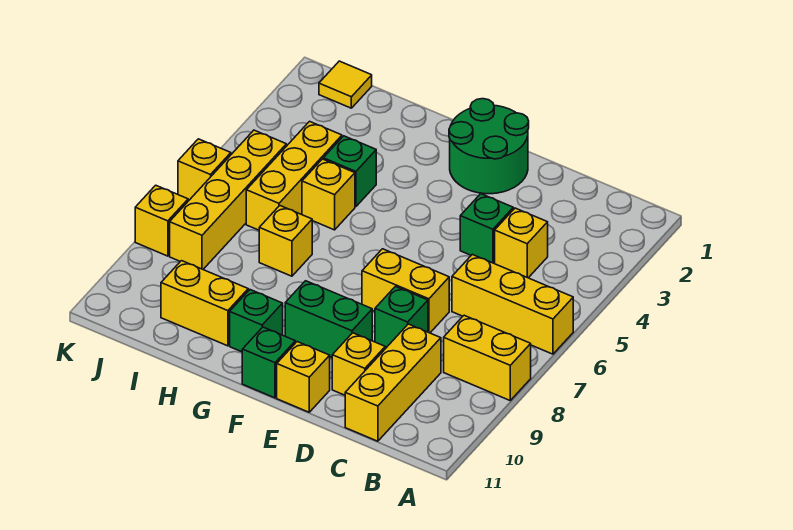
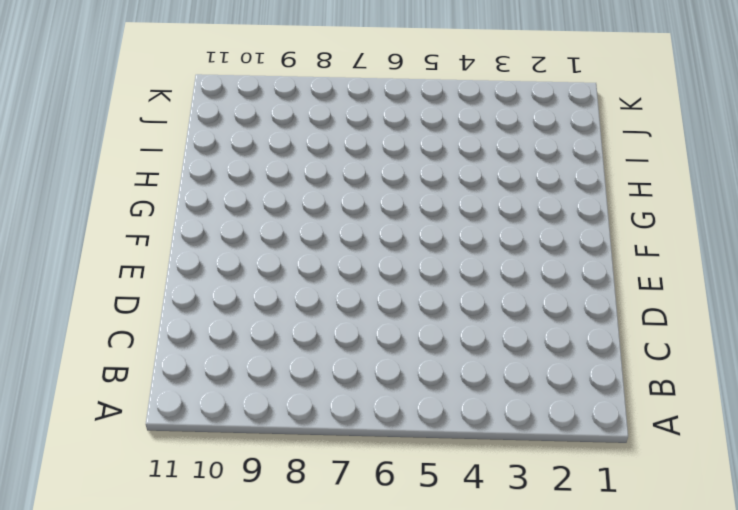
none -> yellow 1x3 brick [452,254,573,354]
none -> yellow 1x2 brick [444,315,531,400]
none -> yellow 1x1 brick [495,208,548,278]

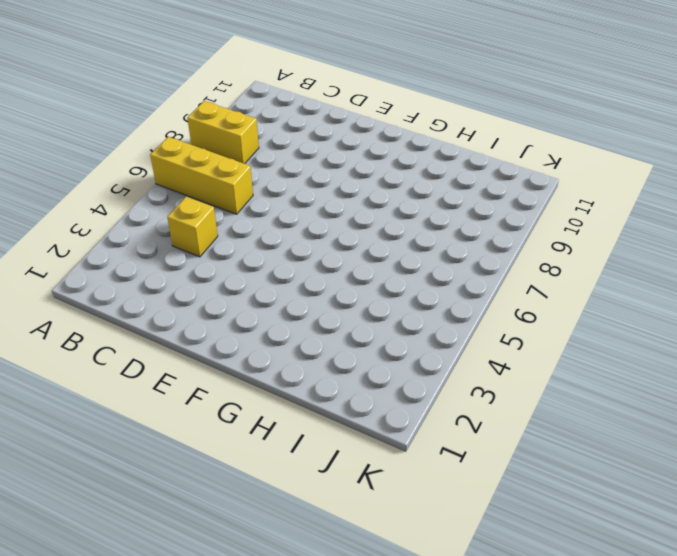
none -> yellow 1x3 brick [345,324,441,441]
none -> green 1x1 brick [460,194,513,263]
none -> yellow 1x2 brick [362,249,449,333]

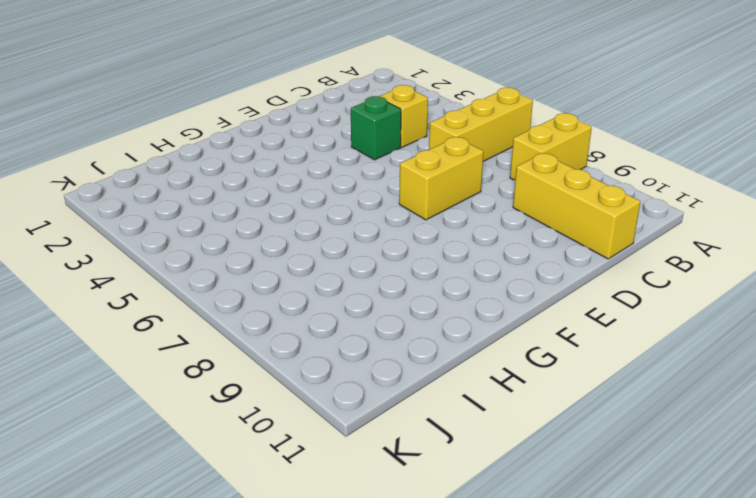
none -> green 1x1 brick [375,287,428,348]
none -> yellow 1x1 brick [332,333,385,395]
none -> green 2x2 round brick [449,99,529,194]

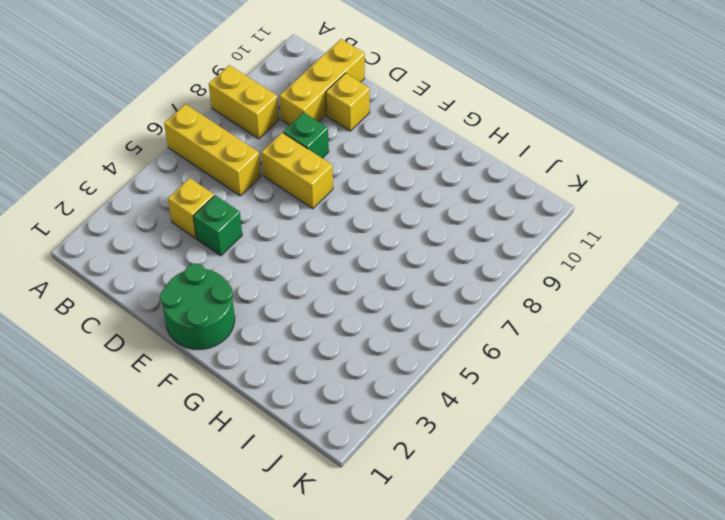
none -> green 1x2 brick [285,281,372,358]
none -> yellow 1x1 brick [277,342,330,412]
none -> green 1x1 brick [242,327,295,398]

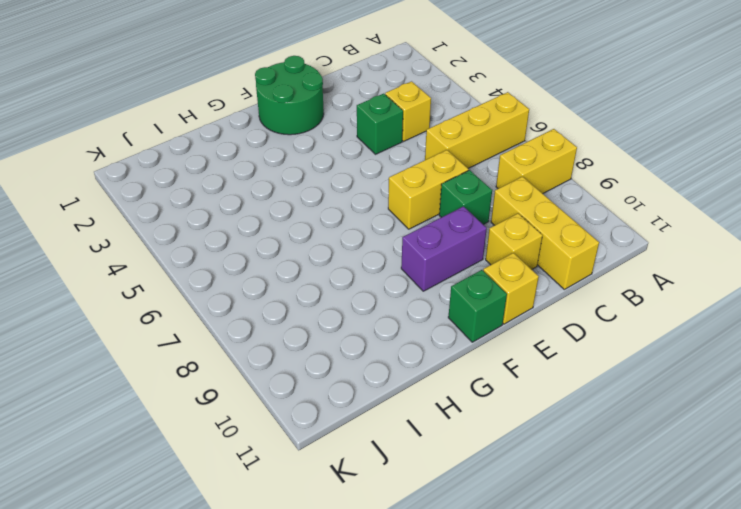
purple 1x2 brick [401,206,487,291] -> green 1x2 brick [285,281,372,358]
none -> green 1x1 brick [230,290,283,352]
none -> green 1x1 brick [323,136,376,207]
none -> yellow 1x1 brick [302,159,355,230]

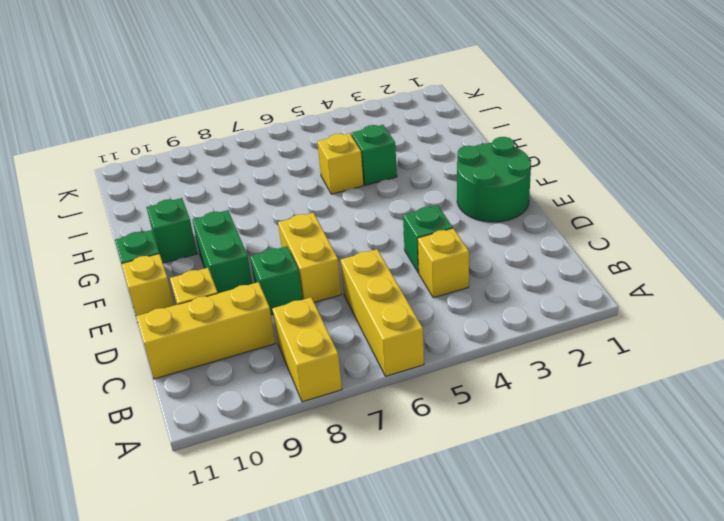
none -> yellow 1x1 brick [259,206,312,276]
none -> yellow 1x2 brick [161,261,248,346]
none -> yellow 1x3 brick [246,121,342,230]

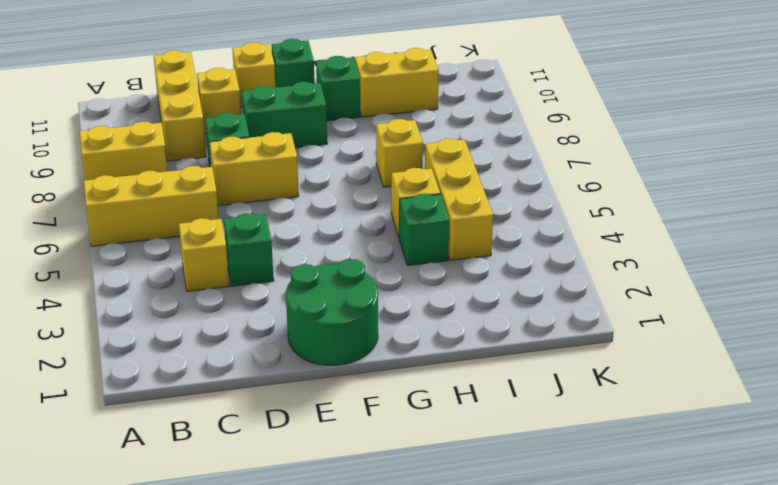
none -> yellow 1x1 tile [319,61,372,108]
none -> yellow 1x4 brick [170,130,286,269]
none -> yellow 1x1 brick [178,139,231,201]

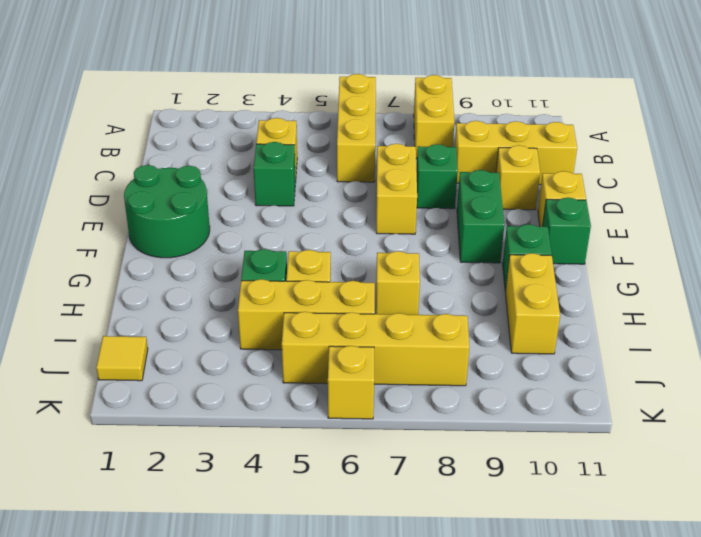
none -> yellow 1x1 brick [135,185,188,256]

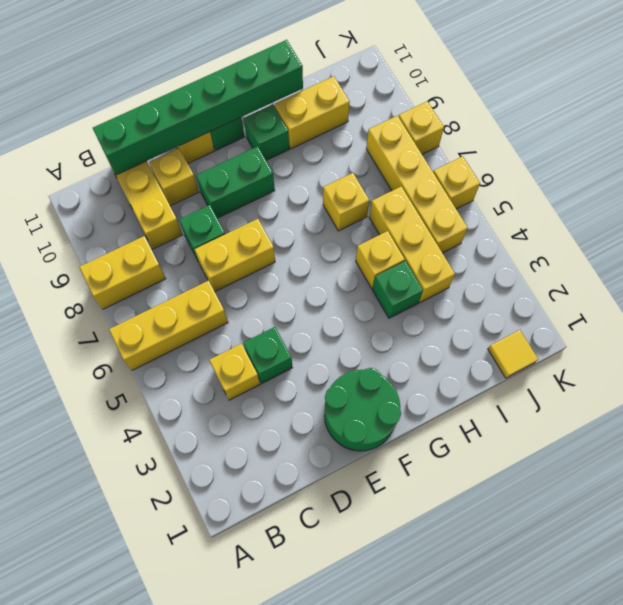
green 1x6 brick [93,40,303,175] -> none

